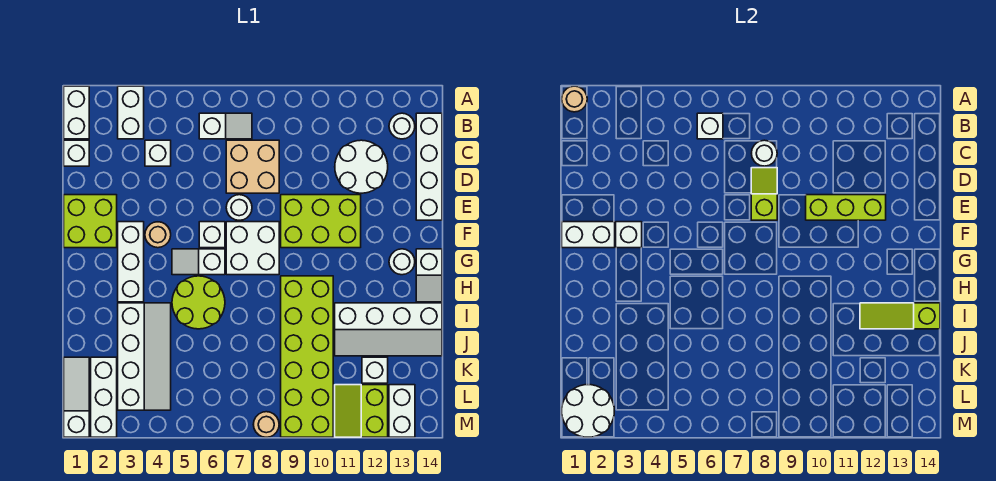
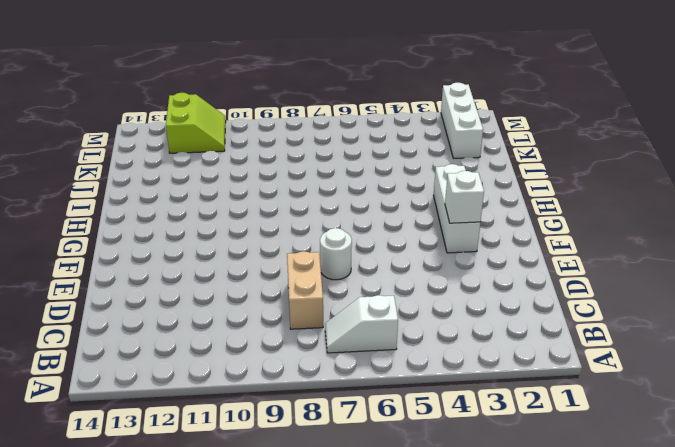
tan 1x2 brick [287,251,323,329] -> tan 2x2 brick [226,140,279,193]
none -> white 1x2 brick [64,86,89,139]
none -> white 1x2 brick [118,86,144,139]
none -> white 1x1 round brick [389,113,415,139]
none -> white 1x4 brick [416,113,442,220]

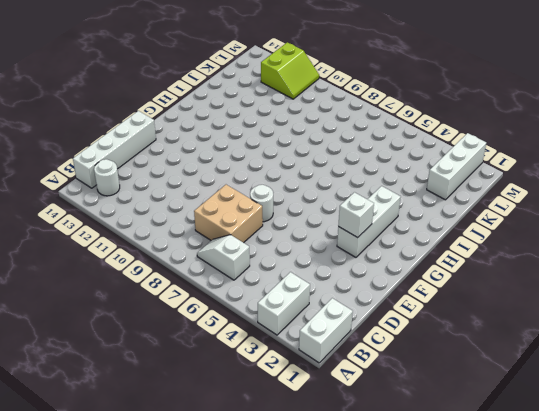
none -> white 1x1 brick [64,140,89,166]
none -> white 1x1 brick [145,140,171,166]
none -> white 2x2 round brick [335,140,388,193]
none -> lime 2x2 brick [64,195,117,248]

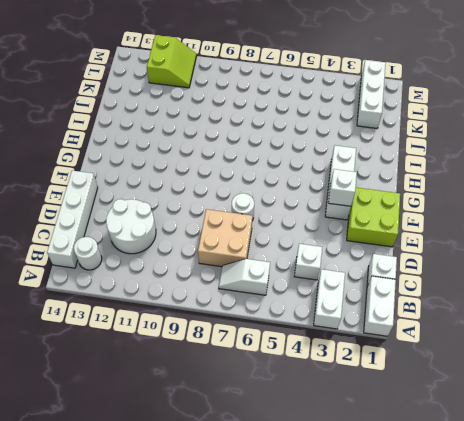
none -> lime 2x3 brick [281,195,361,248]
none -> tan 1x1 round brick [145,222,171,248]
none -> white 1x1 brick [199,222,225,248]
none -> white 2x2 brick [226,222,279,275]

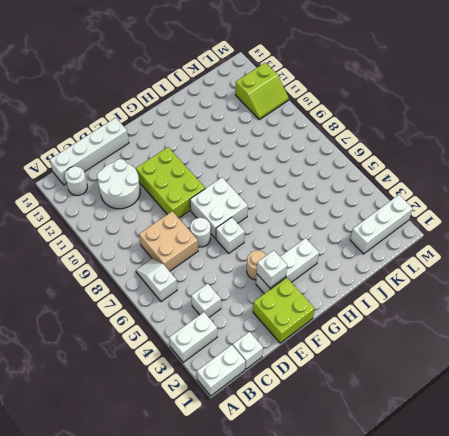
none -> white 1x2 slope [172,249,225,275]
none -> white 1x1 round brick [389,249,415,275]
none -> white 1x2 slope [416,249,442,302]
none -> lime 2x2 round brick [172,276,225,329]

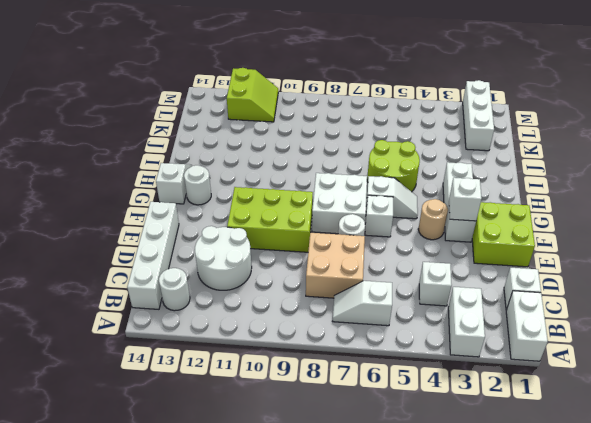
none -> lime 2x6 brick [281,276,333,437]
none -> white 2x4 slope [118,303,171,410]
none -> white 2x4 slope [335,303,442,356]
none -> white 1x3 slope [64,357,89,437]

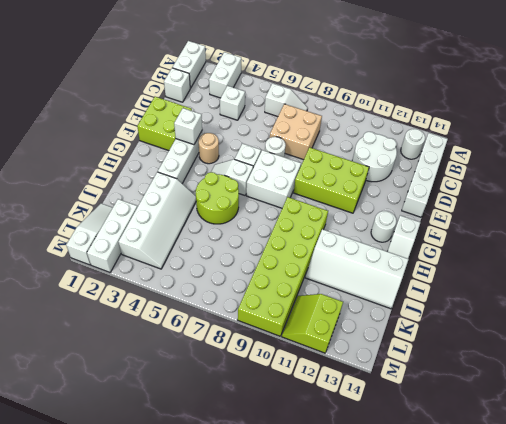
none -> white 1x1 brick [362,357,388,383]
none -> white 1x2 brick [389,385,415,437]
none -> tan 1x1 round brick [253,412,279,437]
none -> tan 1x1 round brick [562,86,587,112]

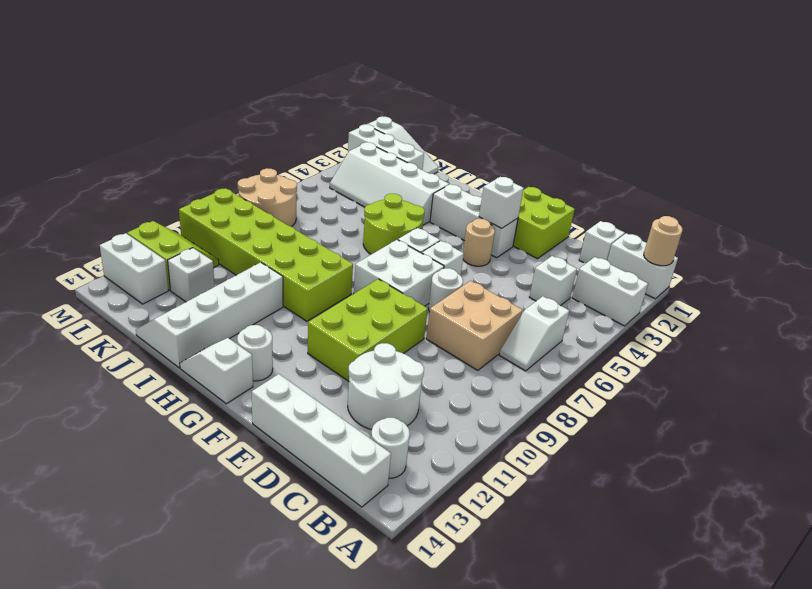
tan 2x2 round brick [238,168,297,227] -> tan 1x1 round brick [253,412,279,437]
none -> white 1x1 brick [697,113,723,139]
none -> white 1x1 round brick [751,140,777,166]
none -> lime 1x2 slope [751,168,777,220]
none -> lime 1x3 brick [806,195,886,220]

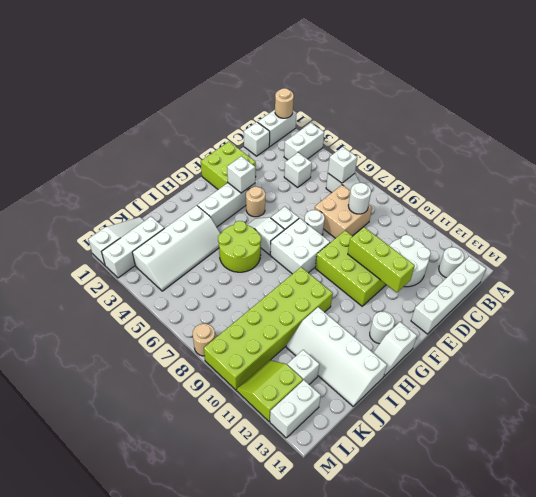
none -> lime 1x2 slope [751,168,777,220]
none -> white 1x2 brick [562,222,615,248]
none -> lime 1x3 slope [860,303,940,329]
none -> white 2x2 round brick [562,385,614,437]

